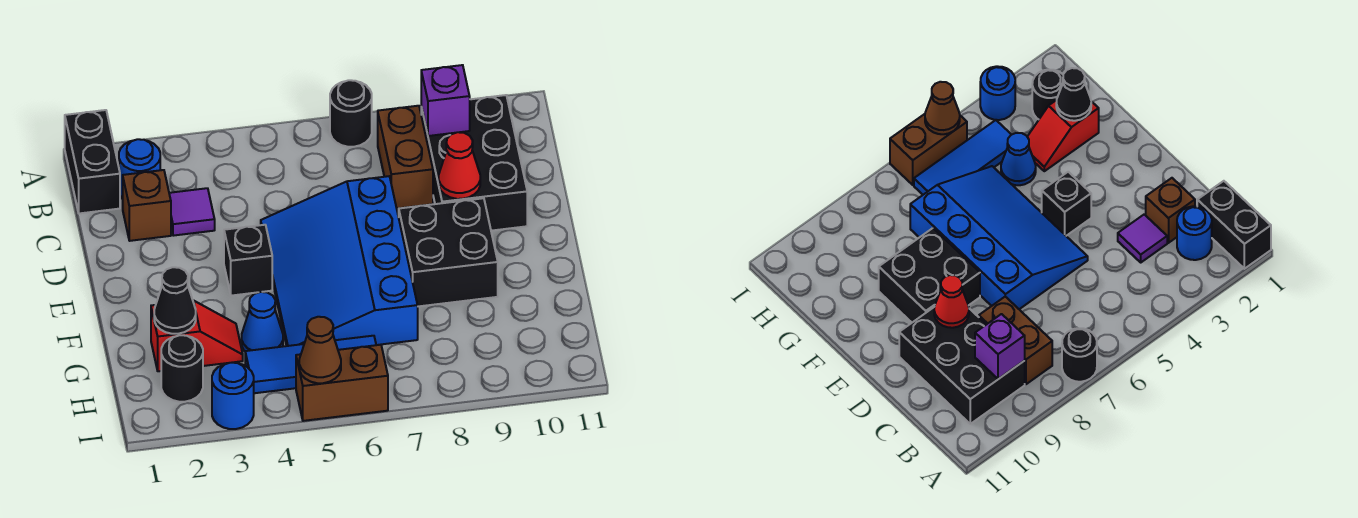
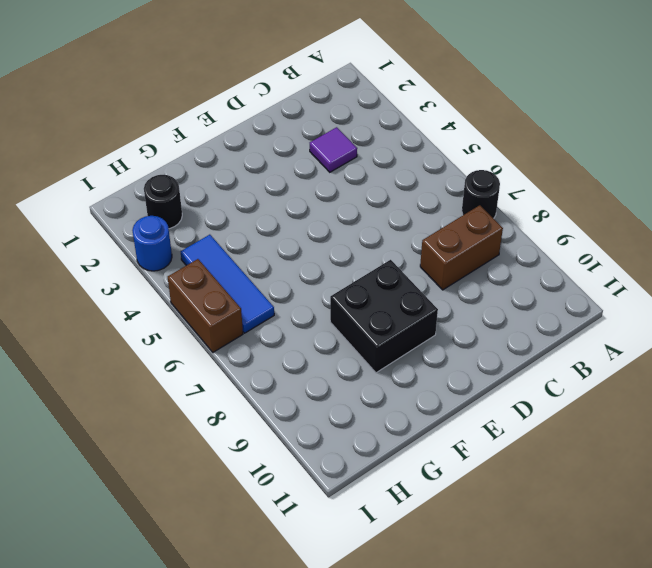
none -> black 1x2 brick [65,110,120,213]
none -> blue 1x1 round brick [119,139,160,199]
none -> black 2x3 brick [421,95,527,231]

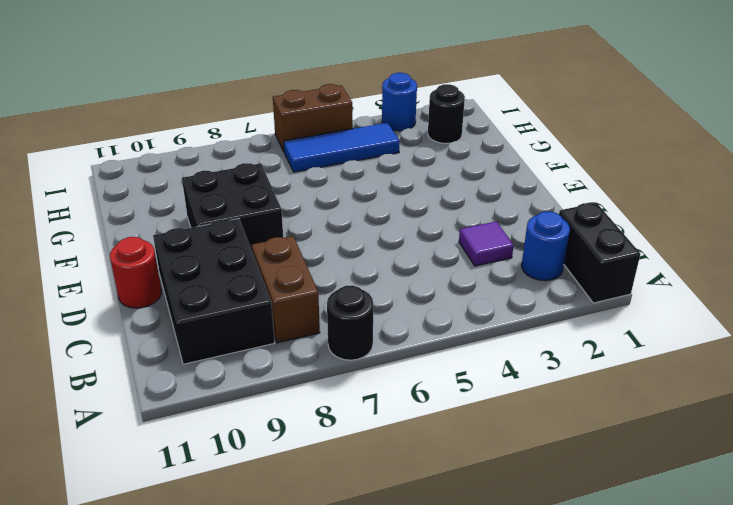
red 1x1 round brick [110,237,161,308] -> none
none -> brown 1x1 brick [123,170,171,241]
none -> blue 3x4 slope [261,176,418,346]
none -> black 1x1 brick [224,225,272,296]

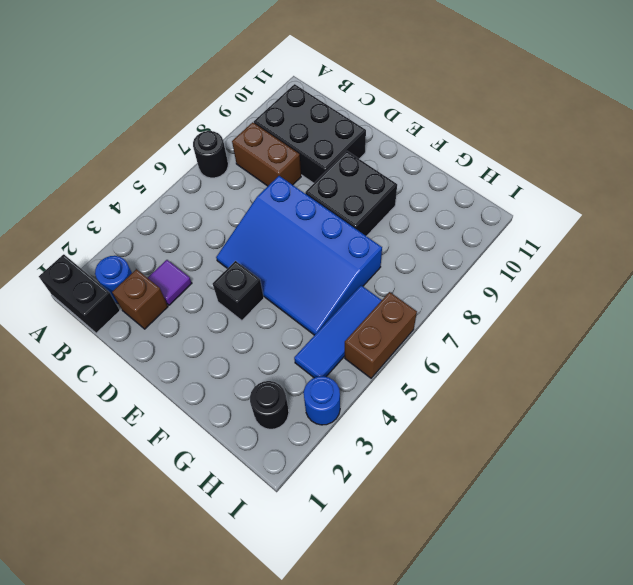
none -> red 1x2 slope [151,301,243,371]
none -> blue 1x1 cone [242,292,283,351]
none -> purple 1x1 brick [421,65,470,136]

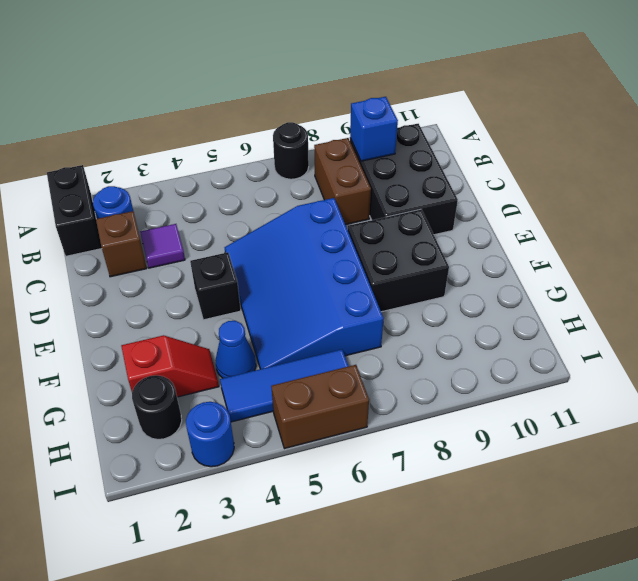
blue 1x1 brick [350,97,398,161] -> purple 1x1 brick [421,65,470,136]
none -> red 1x1 cone [439,132,480,199]
none -> black 1x1 cone [154,267,196,334]
none -> brown 1x1 cone [299,317,341,383]

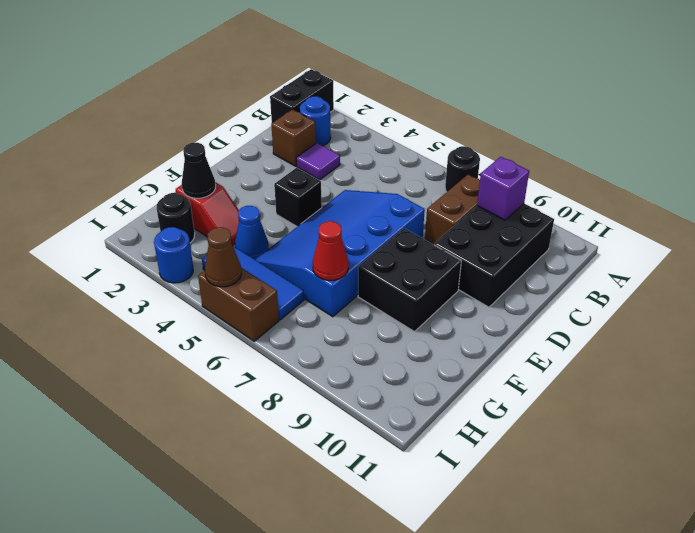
red 1x1 cone [313,221,349,281] -> red 1x1 cone moved to [439,132,480,199]

